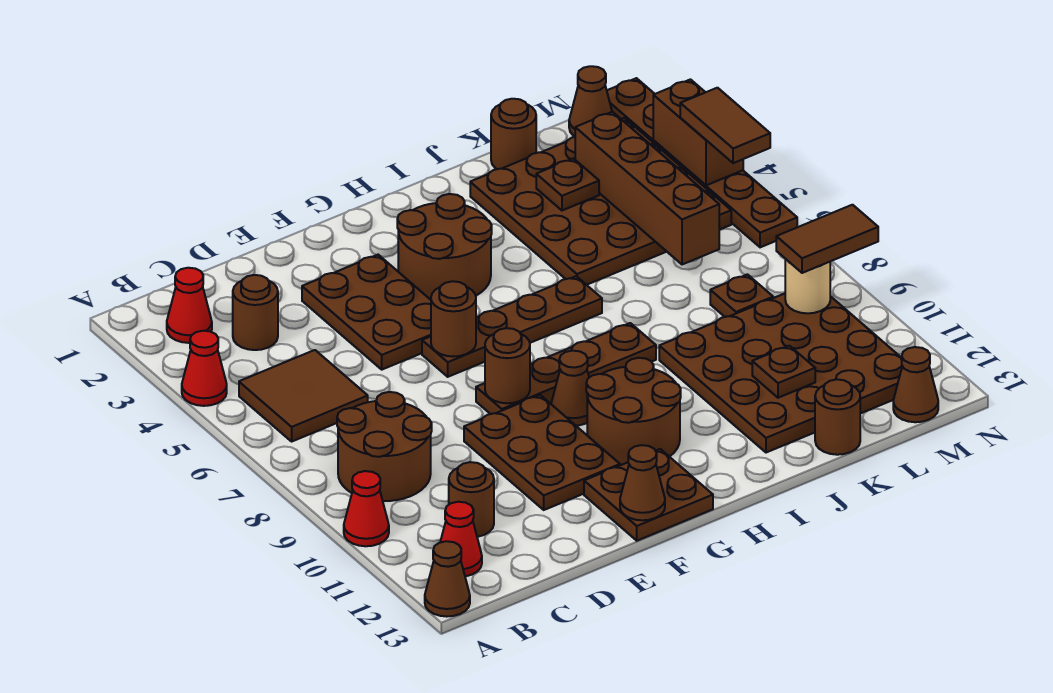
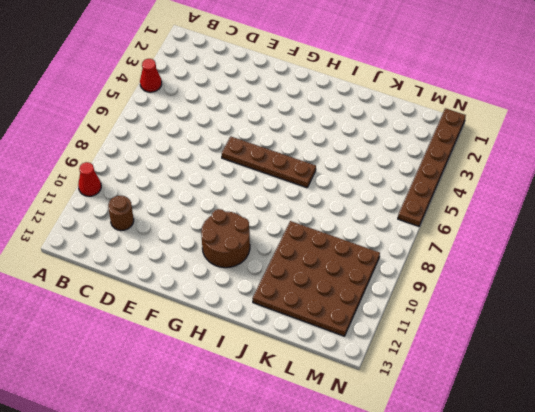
none -> brown 1x1 cone [425,541,470,617]
none -> red 1x1 cone [167,268,212,343]
none -> brown 2x2 tile [239,350,368,441]
none -> brown 2x2 round brick [337,392,432,501]

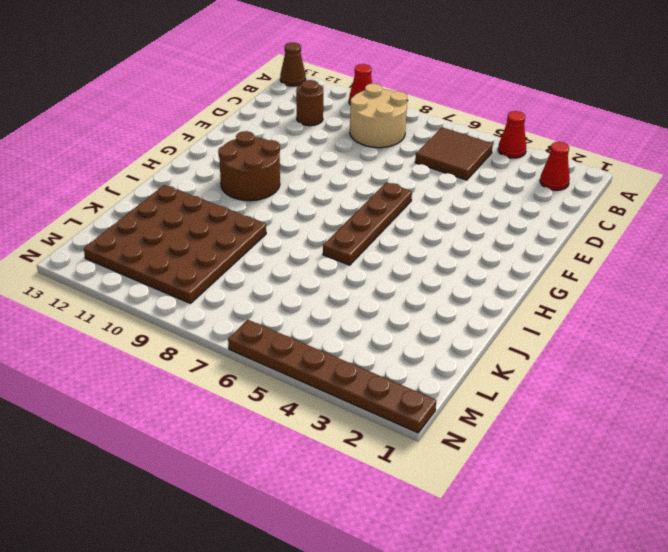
tan 2x2 round brick [350,83,407,148] -> brown 2x2 round brick [337,392,432,501]
none -> red 1x1 cone [440,502,482,576]
none -> brown 1x1 round brick [233,275,278,350]
none -> brown 2x3 plate [302,255,431,370]
none -> brown 2x3 plate [464,395,620,510]

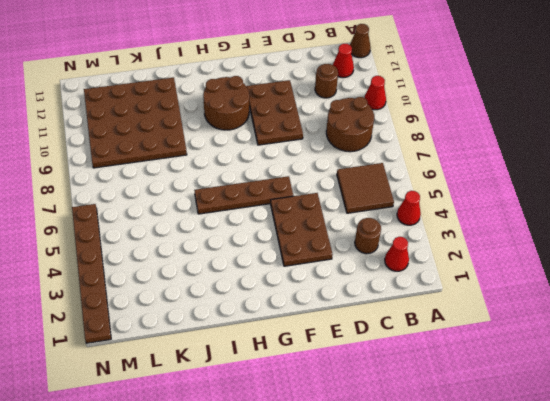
none -> brown 1x4 plate [476,323,656,414]
none -> brown 2x2 plate [584,449,713,541]
none -> brown 2x2 round brick [397,194,492,300]
none -> brown 1x1 cone [551,351,589,426]

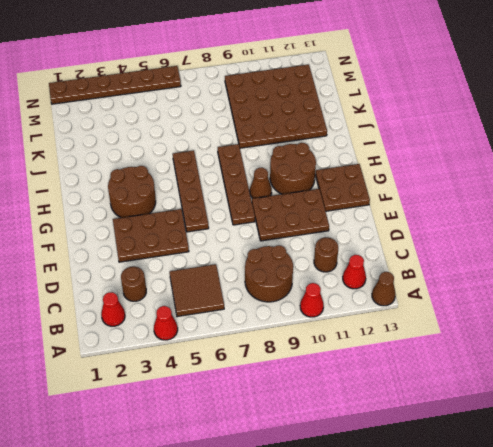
none -> brown 4x4 plate [470,118,731,285]
none -> brown 1x1 round brick [491,99,536,169]
none -> brown 1x1 round brick [815,379,860,455]
none -> brown 1x1 plate [710,274,773,317]

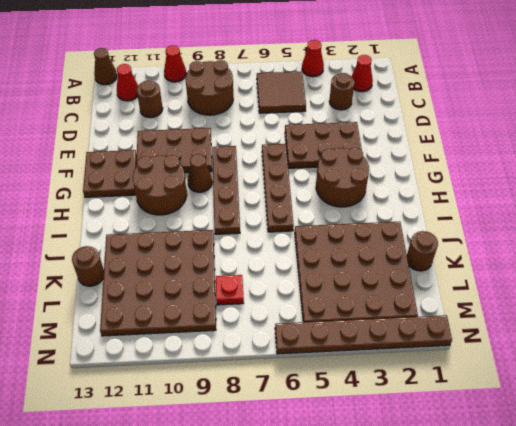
red 1x1 plate [216,275,244,305] -> brown 1x1 plate [710,274,773,317]
none -> brown 1x1 cone [569,66,612,136]
none -> brown 1x1 cone [893,347,938,422]
none -> brown 1x1 round brick [431,281,476,357]
none -> brown 1x1 round brick [485,328,530,403]

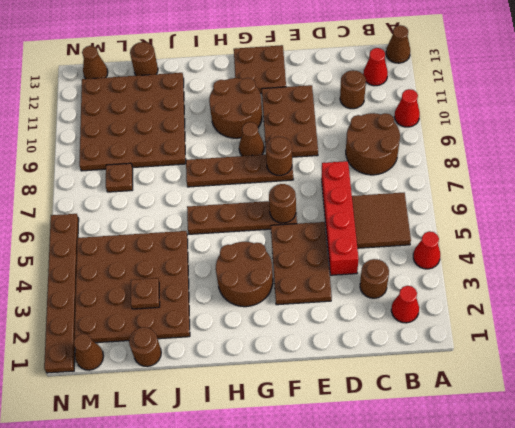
red 1x4 brick [322,161,359,275] -> none
none -> brown 1x1 cone [620,445,665,520]
none -> brown 1x1 plate [752,346,815,398]
none -> brown 1x4 brick [575,112,719,265]
none -> tan 1x1 round brick [785,259,830,313]

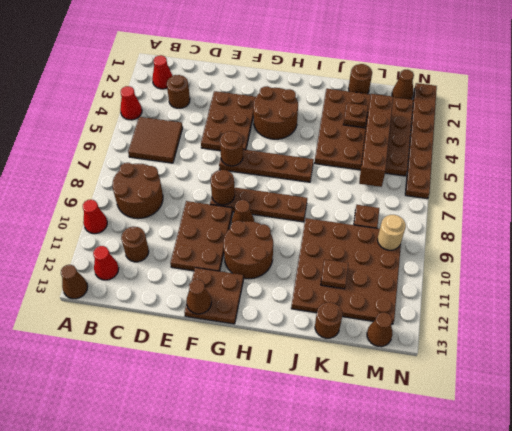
none -> brown 1x2 brick [653,79,743,185]
none -> brown 1x2 tile [776,205,878,273]
none -> brown 1x2 tile [680,88,770,163]

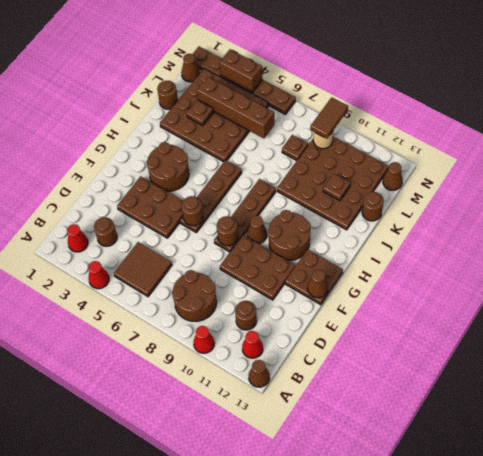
none -> brown 1x2 tile [680,88,770,163]

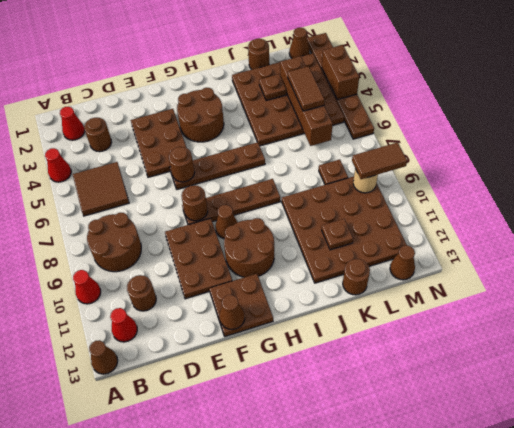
brown 1x2 tile [288,66,325,111] -> brown 1x2 tile moved to [680,88,770,163]

